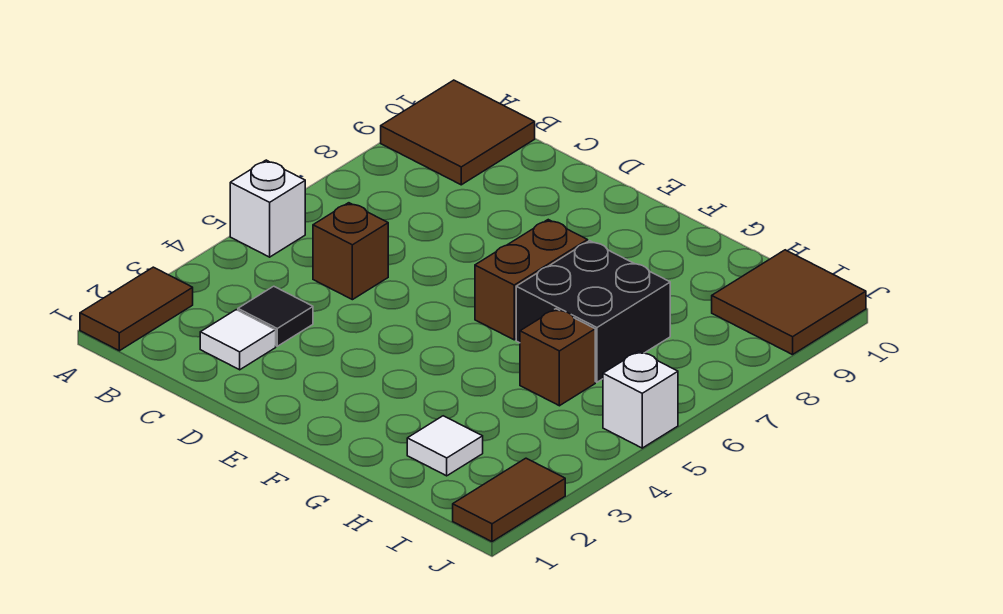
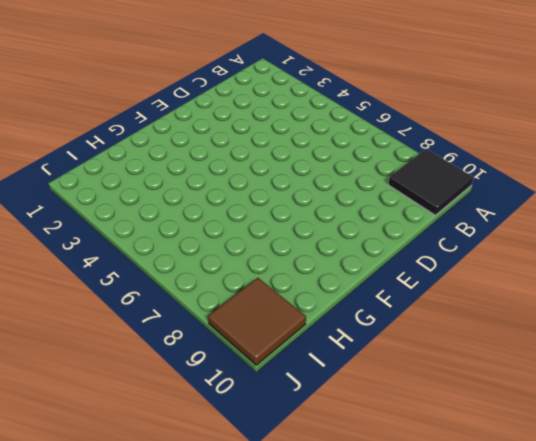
black 2x2 tile [388,149,473,215] -> brown 2x2 tile [381,80,535,185]
none -> brown 1x2 tile [80,267,193,351]
none -> white 1x1 brick [230,160,305,257]
none -> white 1x1 tile [200,310,276,370]

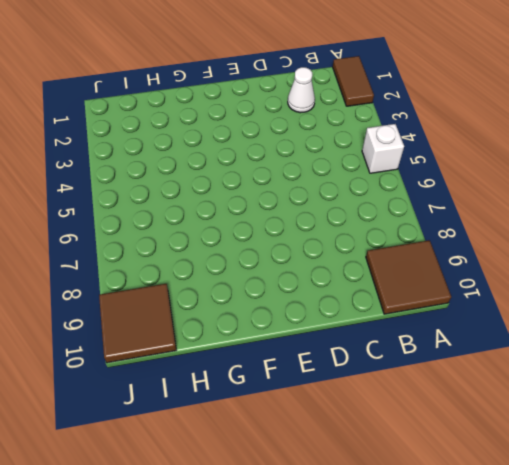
white 1x1 cone [288,67,315,113] -> white 1x1 tile [200,310,276,370]
none -> black 1x1 tile [238,286,313,346]
none -> brown 1x1 brick [313,203,388,300]
none -> brown 1x2 brick [475,220,588,340]

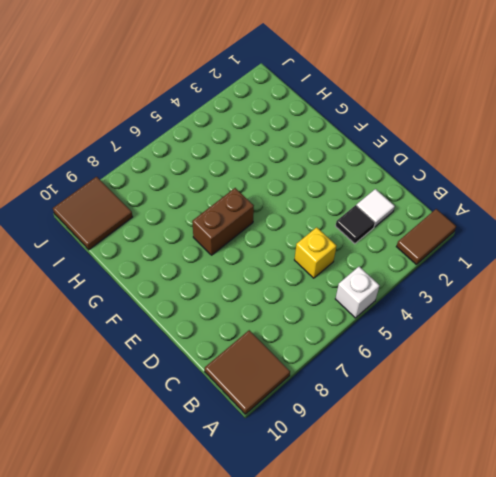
yellow 1x1 brick [295,227,337,278] -> brown 1x1 brick [313,203,388,300]
none -> black 2x2 brick [516,241,670,382]
none -> white 1x1 tile [407,416,483,476]
none -> brown 1x1 brick [520,309,595,406]

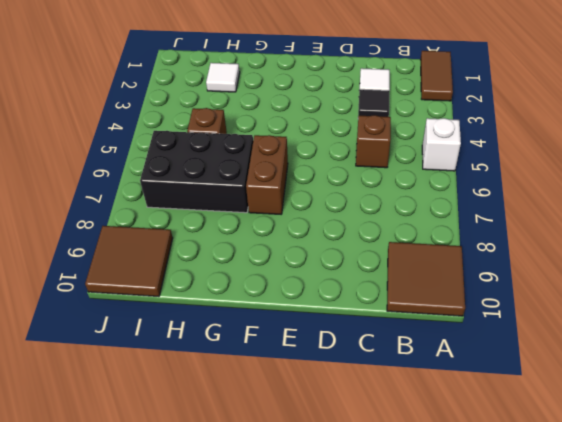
black 2x3 brick [140,131,253,213] -> black 2x2 brick [516,241,670,382]
none -> brown 1x2 tile [453,458,565,542]
none -> white 1x1 brick [603,351,678,448]

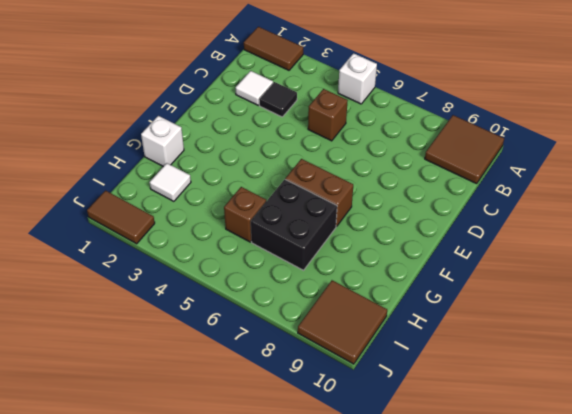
white 1x1 brick [141,116,184,167] -> white 1x1 brick moved to [603,351,678,448]

